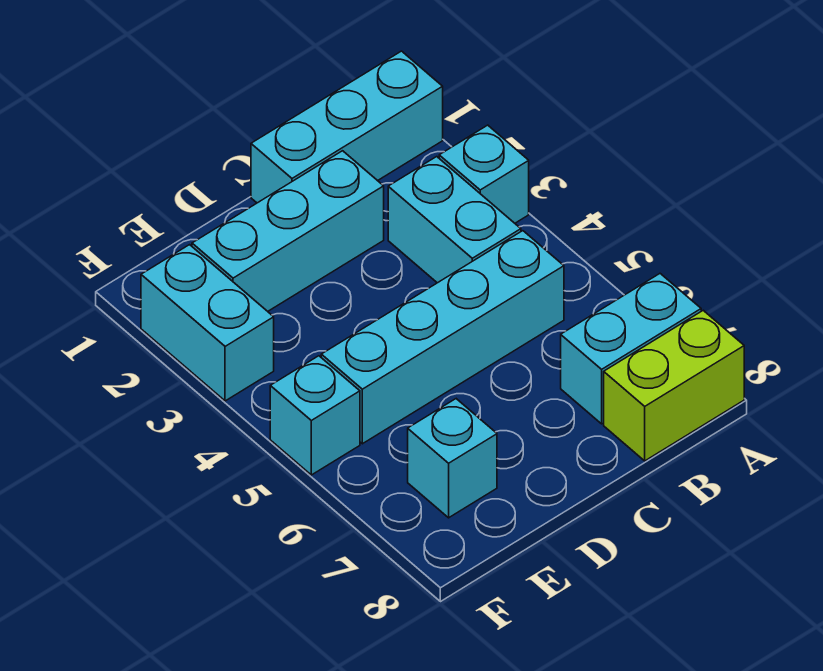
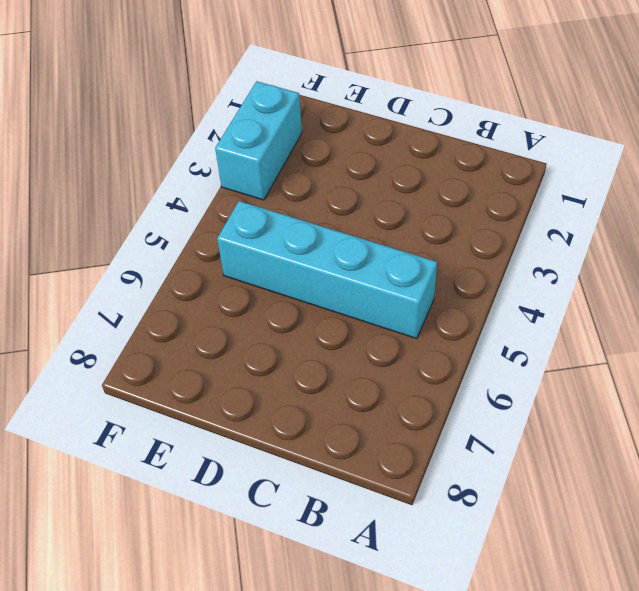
none -> cyan 1x3 brick [251,51,443,203]
none -> cyan 1x1 brick [439,125,529,223]

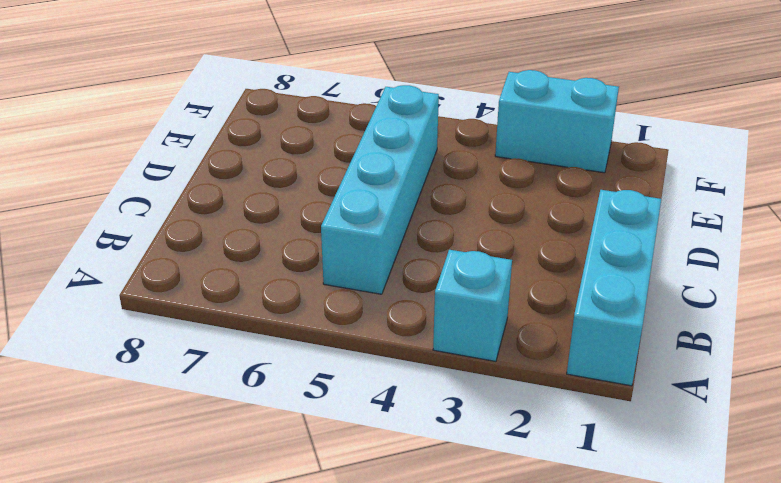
none -> cyan 1x2 brick [561,274,701,424]
none -> lime 1x2 brick [604,310,744,461]

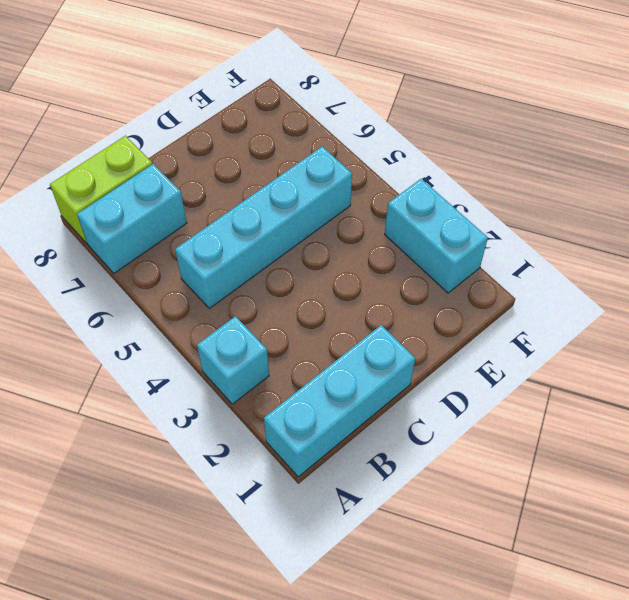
none -> cyan 1x2 brick [388,157,521,283]
none -> cyan 1x3 brick [192,151,384,311]

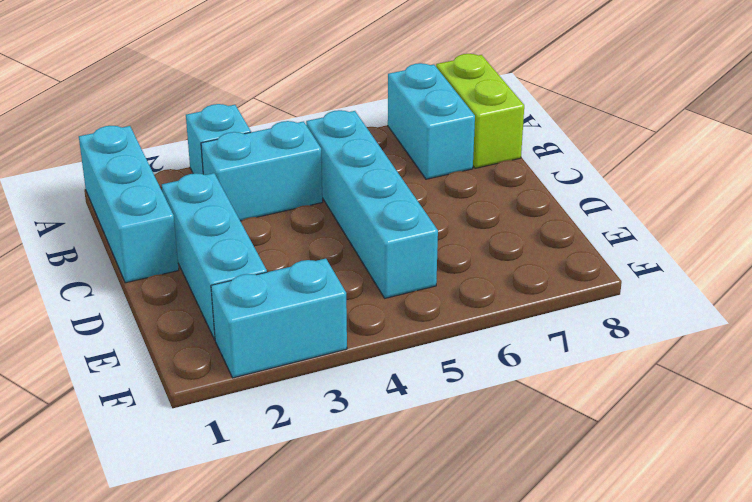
none -> cyan 1x1 brick [408,399,497,518]
none -> cyan 1x1 brick [270,356,360,475]

